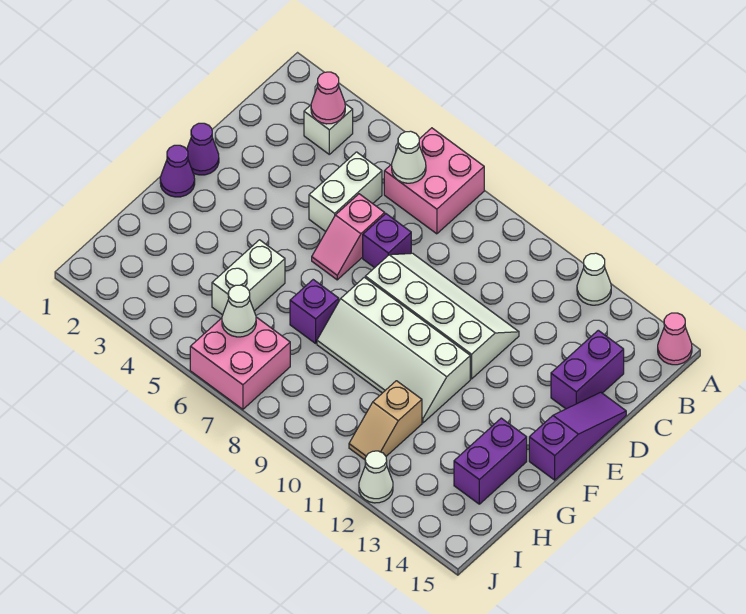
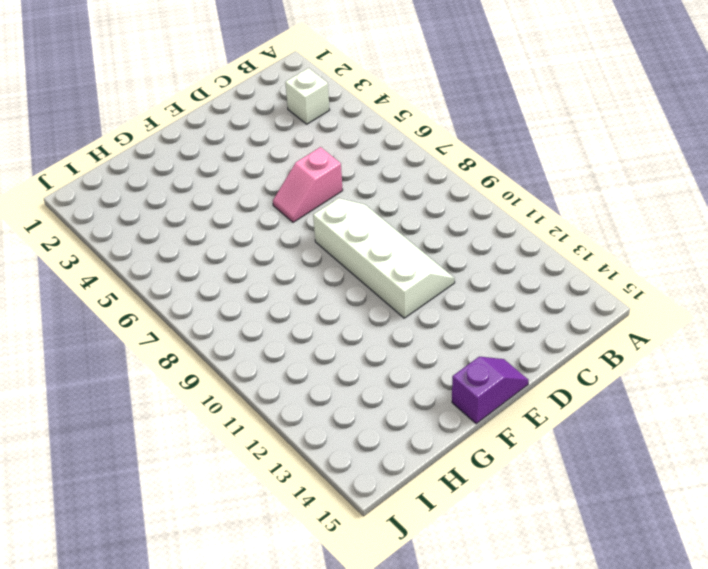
purple 1x2 slope [452,357,529,424] -> purple 1x3 slope [529,392,626,480]
none -> pink 2x2 brick [384,128,484,234]
none -> white 1x1 cone [577,253,611,305]
none -> pink 1x1 cone [658,313,692,365]

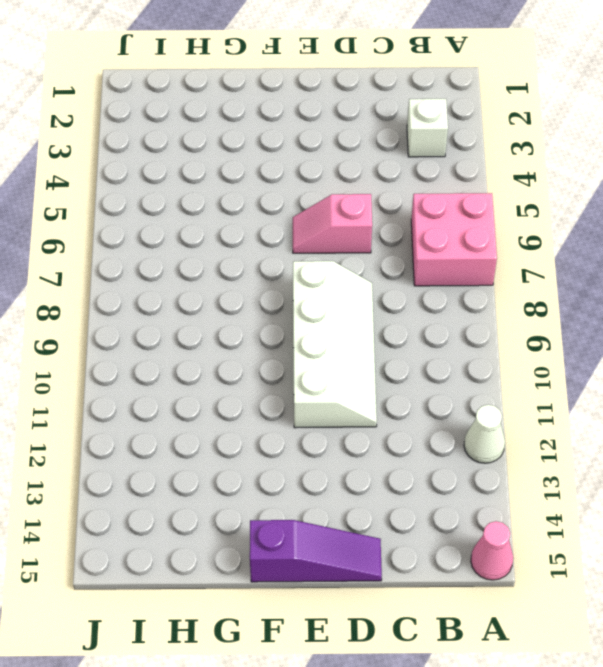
none -> white 1x2 brick [309,152,382,232]
none -> purple 1x2 brick [551,330,624,409]
none -> purple 1x1 brick [363,214,411,268]

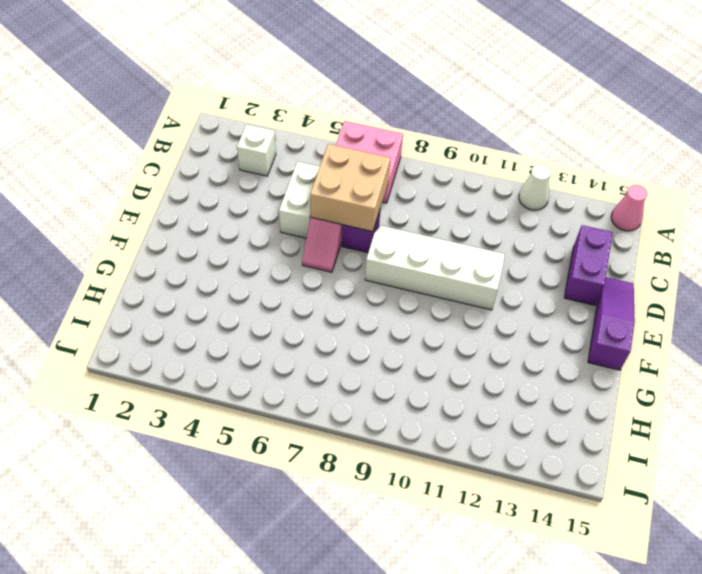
tan 2x2 brick [310,144,390,232] -> none
none -> purple 1x1 cone [187,123,219,175]
none -> purple 1x1 cone [160,145,195,197]
none -> white 2x4 slope [317,277,470,423]

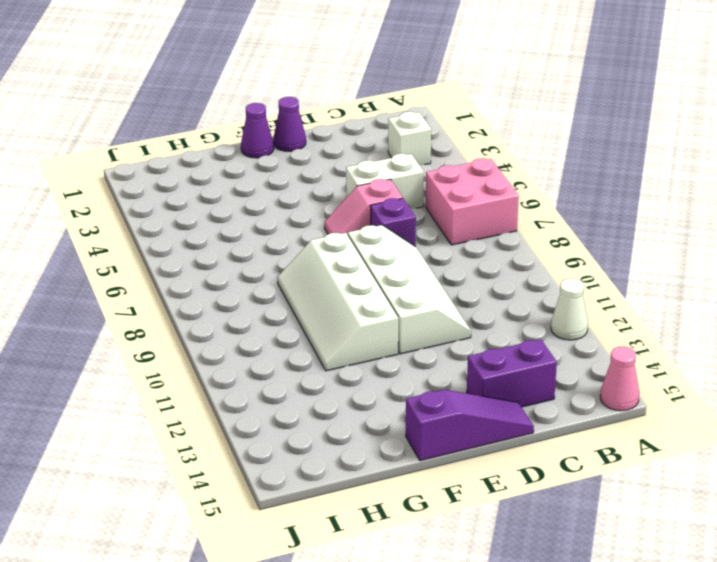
none -> white 1x2 brick [212,240,285,315]
none -> purple 1x1 brick [290,280,339,343]
none -> purple 1x2 brick [454,418,527,504]

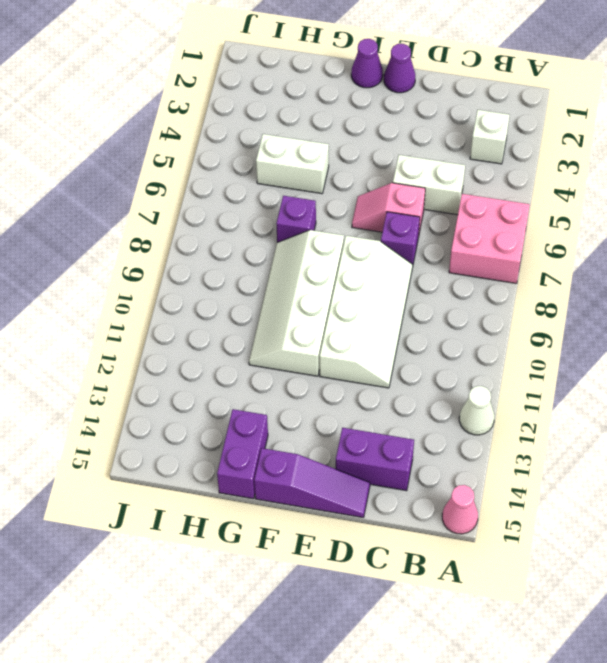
purple 1x2 brick [217,409,268,499] -> purple 1x2 brick turned to [454,418,527,504]
none -> tan 1x2 slope [349,381,422,460]
none -> pink 2x2 brick [190,317,290,409]
none -> white 1x1 cone [359,451,393,503]

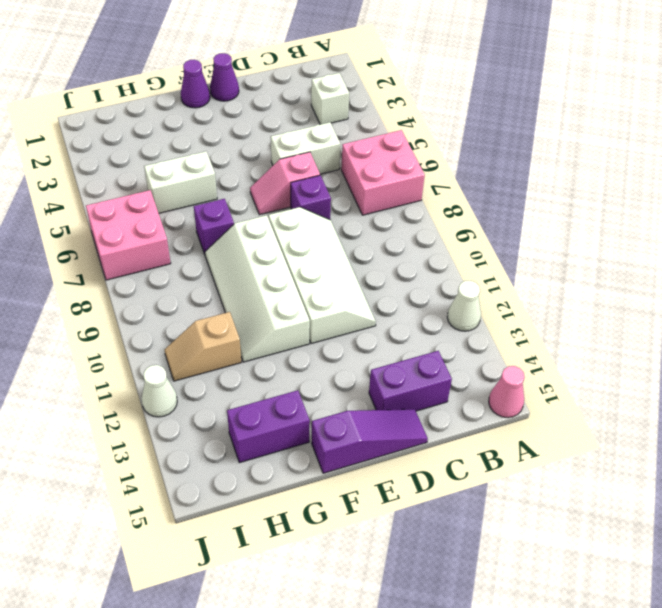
none -> pink 1x1 cone [311,72,345,124]
none -> white 1x1 cone [392,131,426,183]
none -> white 1x1 cone [222,285,256,337]

